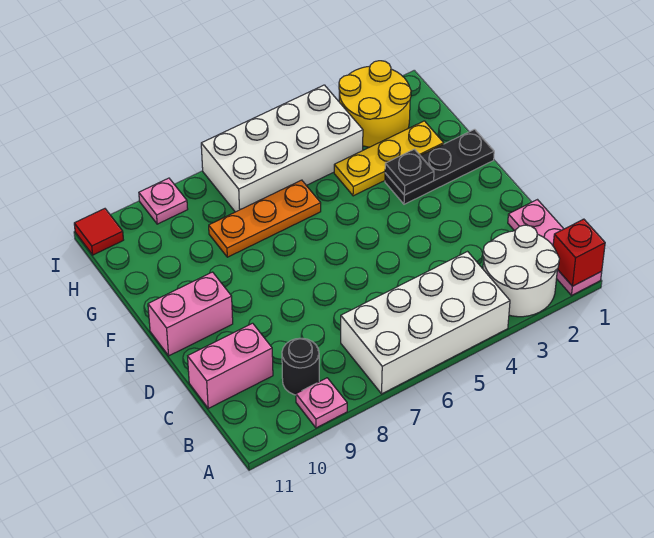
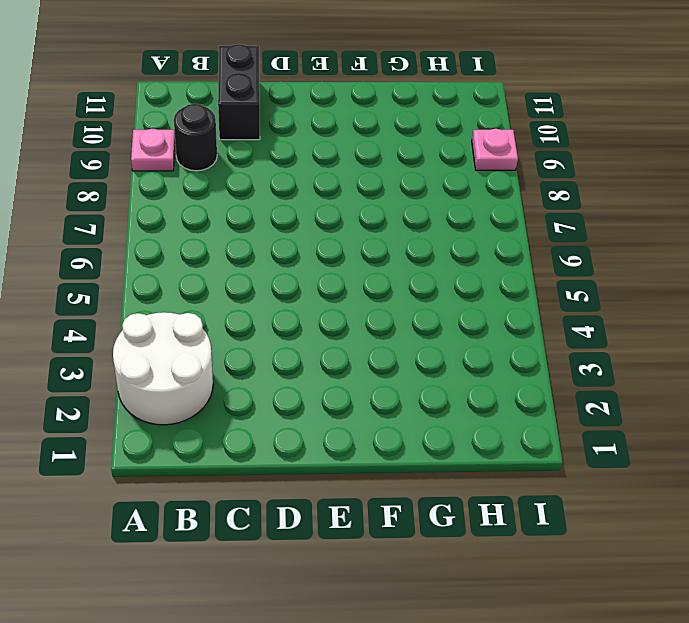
black 1x2 brick [218,44,260,140] -> pink 1x2 brick [188,323,273,408]
none -> pink 1x3 plate [508,200,602,295]
none -> white 2x4 brick [341,252,510,394]
none -> pink 1x2 brick [148,272,233,356]

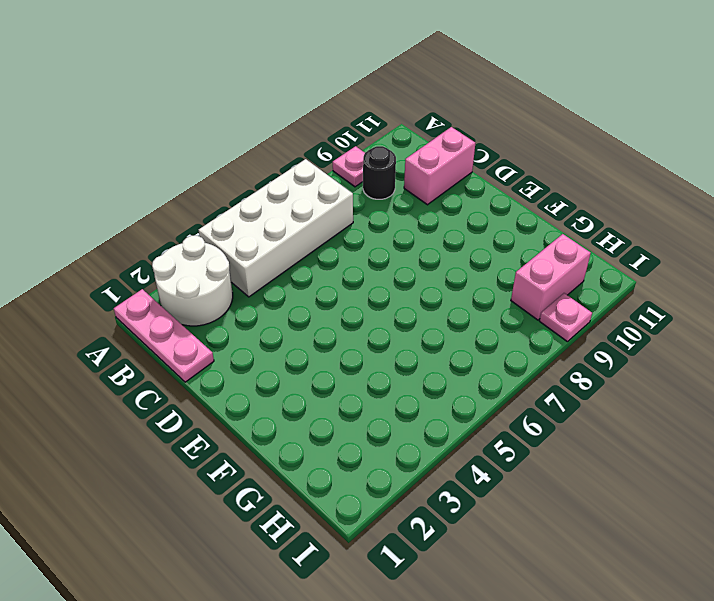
pink 1x2 brick [511,234,591,320] -> pink 1x2 brick moved to [148,272,233,356]
none -> black 1x3 plate [385,129,494,204]
none -> yellow 1x3 plate [334,121,444,196]
none -> orange 1x3 plate [209,180,321,257]

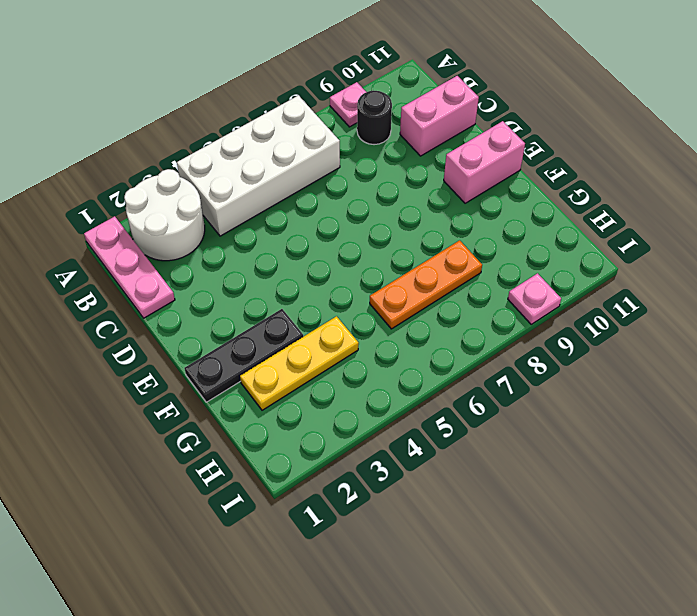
none -> yellow 2x2 round brick [339,61,411,147]
none -> white 2x4 brick [201,85,363,212]
none -> red 1x1 tile [74,209,123,255]

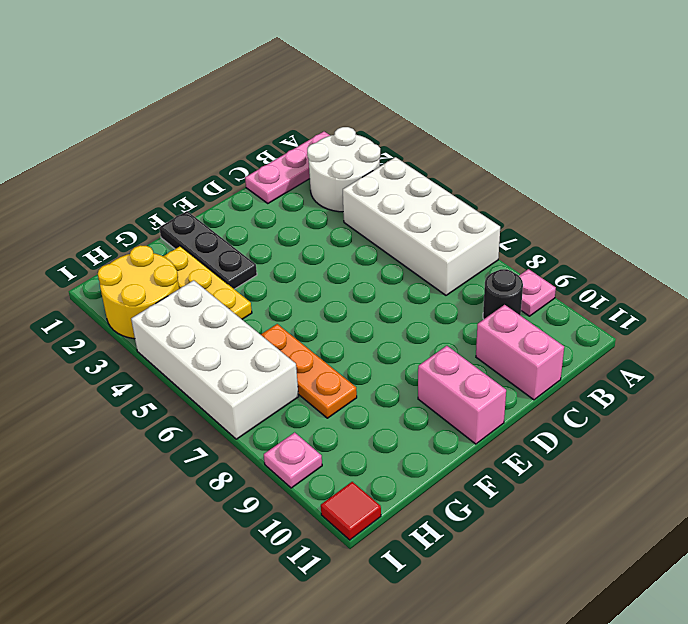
none -> red 1x1 brick [553,219,605,286]
none -> black 1x1 plate [385,149,434,195]

